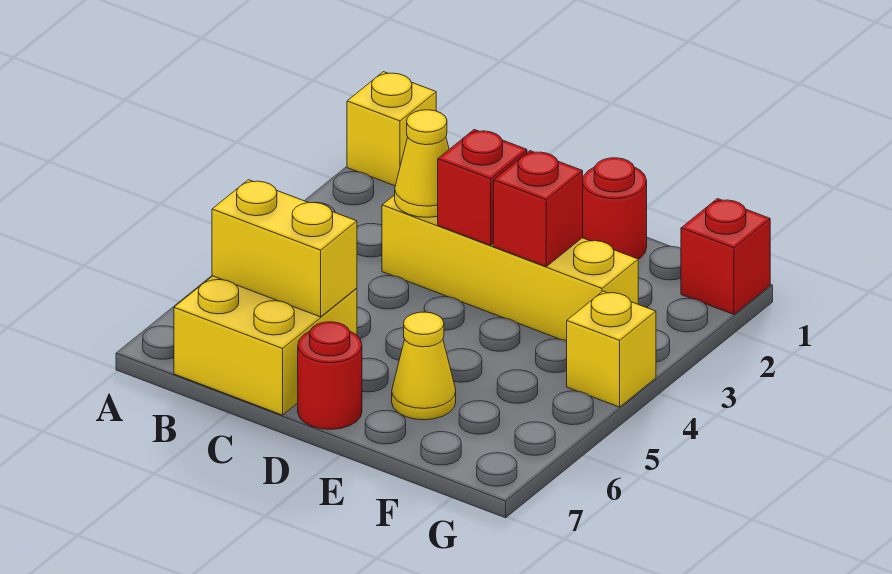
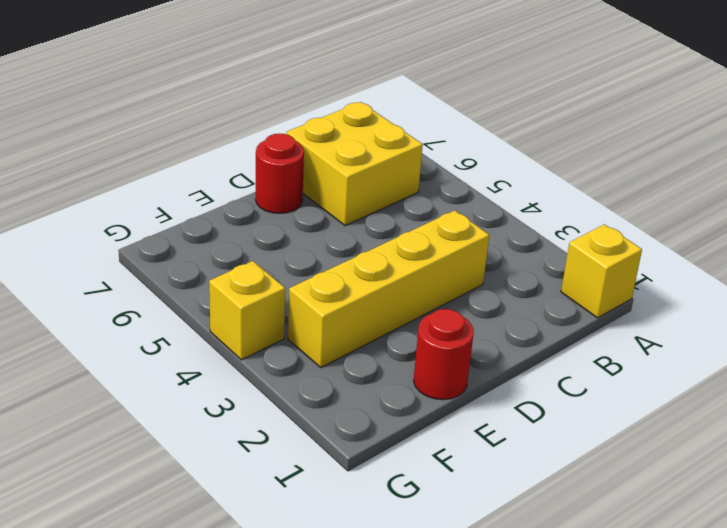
none -> yellow 1x1 cone [392,312,456,420]
none -> red 1x1 brick [681,199,770,314]
none -> yellow 1x2 brick [212,180,357,317]

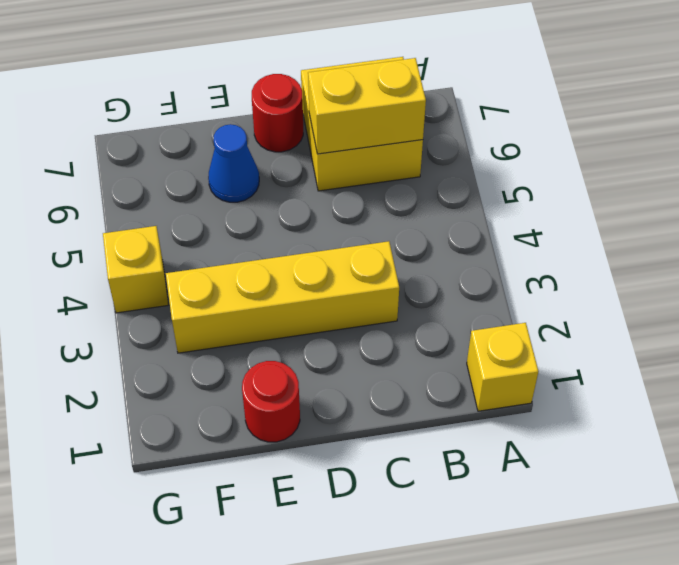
blue 1x1 cone [208,124,259,202] -> yellow 1x1 cone [392,312,456,420]
none -> red 1x1 brick [681,199,770,314]
none -> yellow 1x1 cone [395,110,449,217]
none -> red 1x1 brick [438,130,527,245]

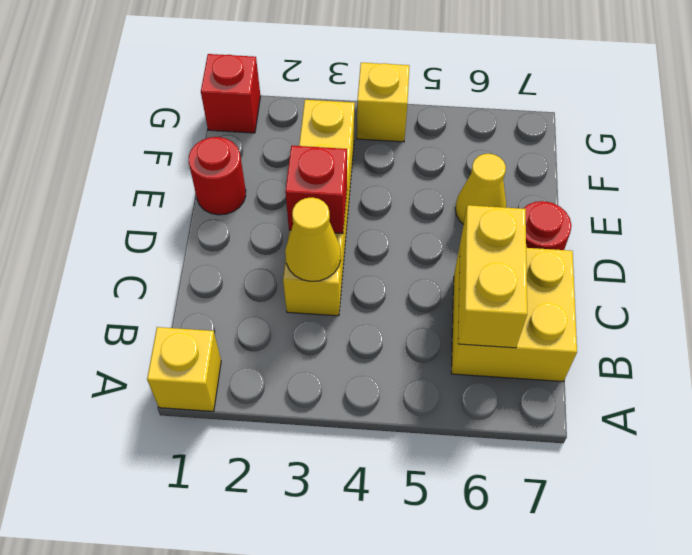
none -> red 1x1 brick [493,151,583,266]

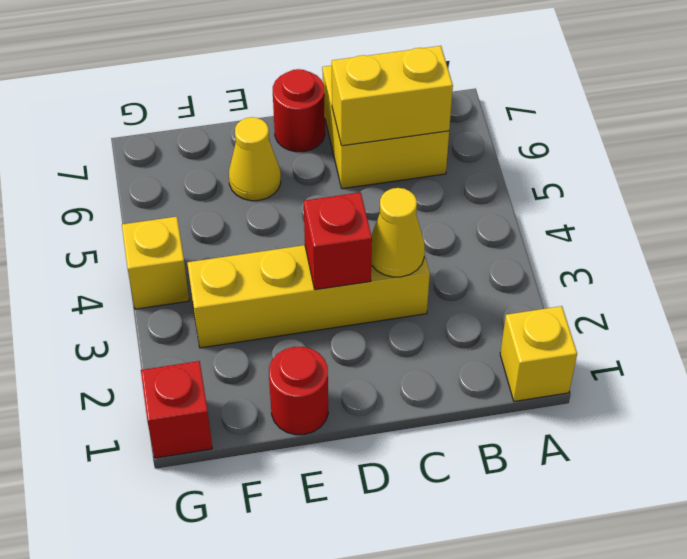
none -> red 1x1 brick [493,151,583,266]

